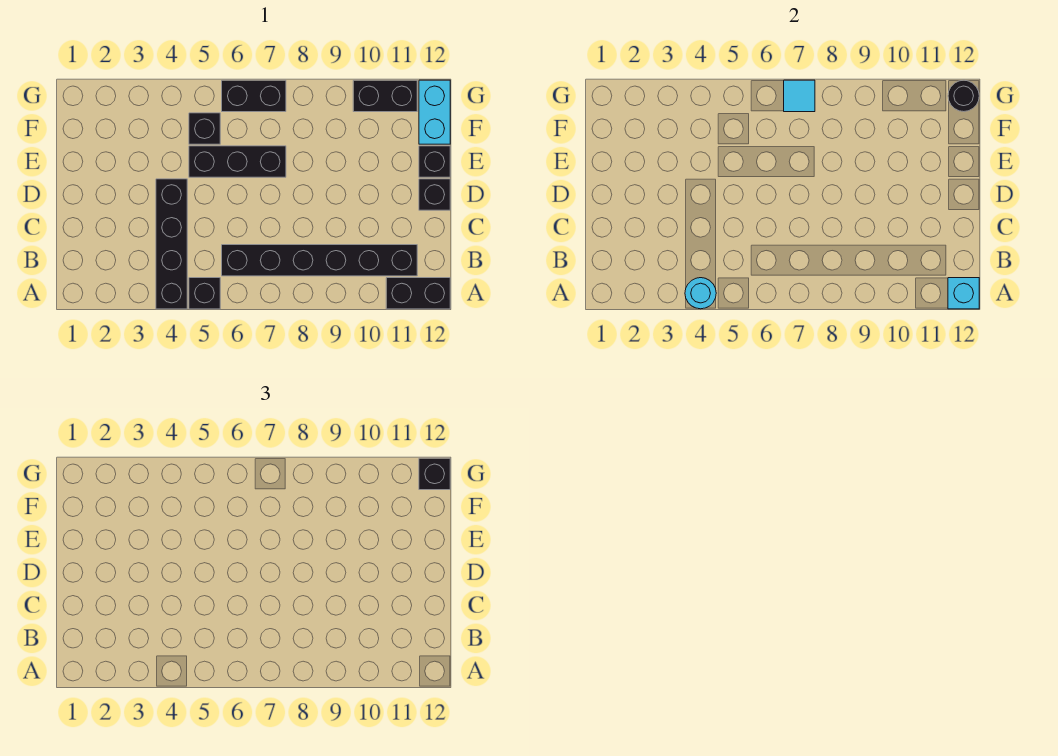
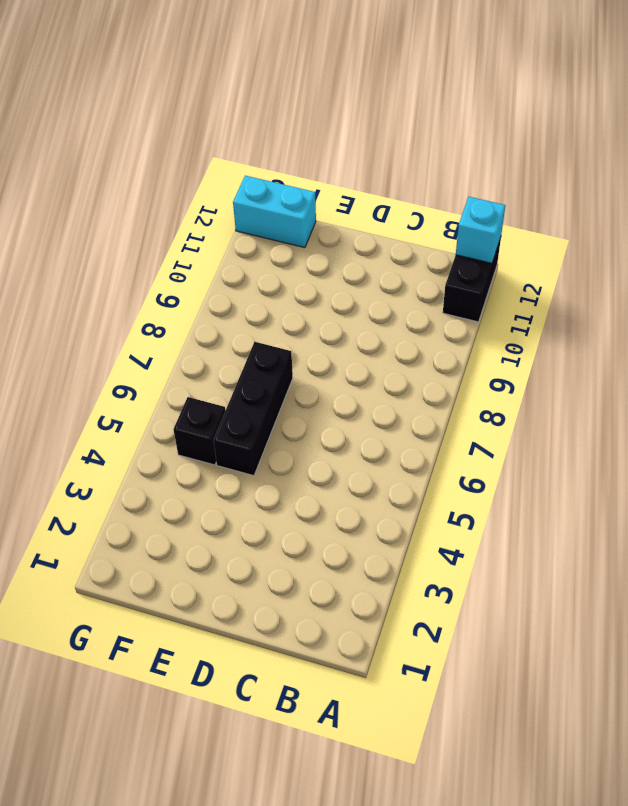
none -> black 1x4 brick [156,179,187,309]
none -> black 1x1 brick [189,278,220,309]
none -> black 1x6 brick [222,245,417,276]

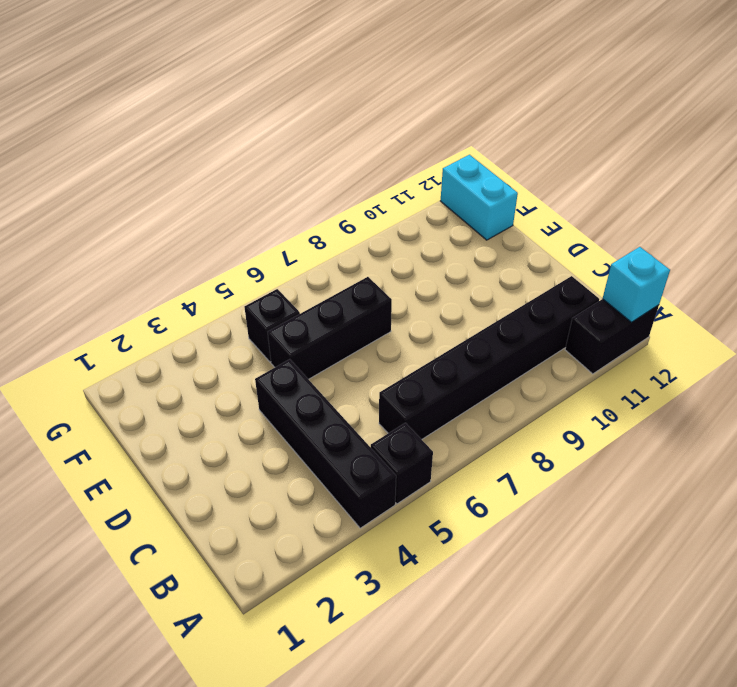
none -> black 1x1 brick [419,179,450,210]
none -> black 1x1 brick [419,146,450,177]
none -> black 1x2 brick [222,80,286,112]

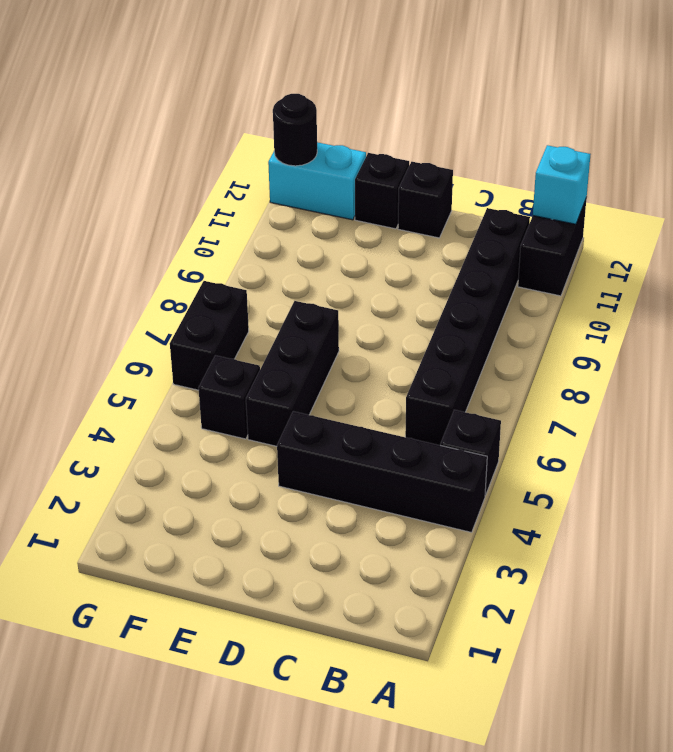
none -> black 1x2 brick [353,80,417,112]
none -> cyan 1x1 round brick [685,278,716,309]
none -> cyan 1x1 tile [784,80,815,112]

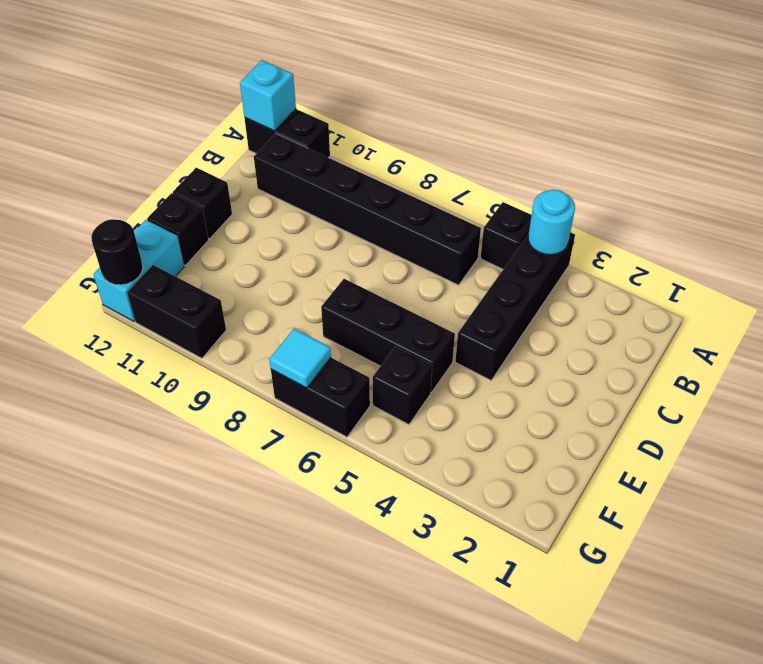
none -> black 1x1 brick [419,458,450,490]

